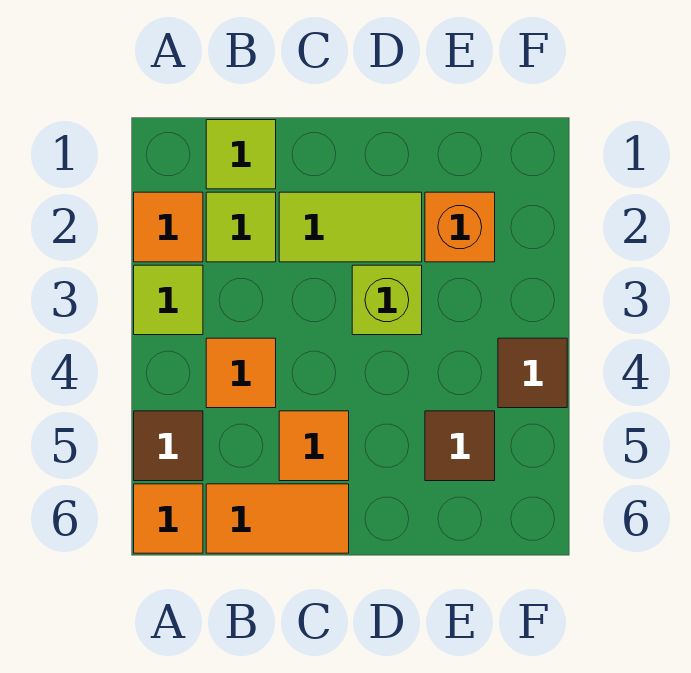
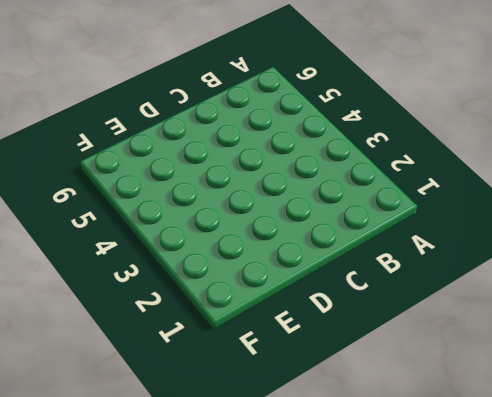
none -> orange 1x1 tile [134,192,203,262]
none -> lime 1x1 tile [134,265,203,335]
none -> brown 1x1 tile [134,411,203,481]

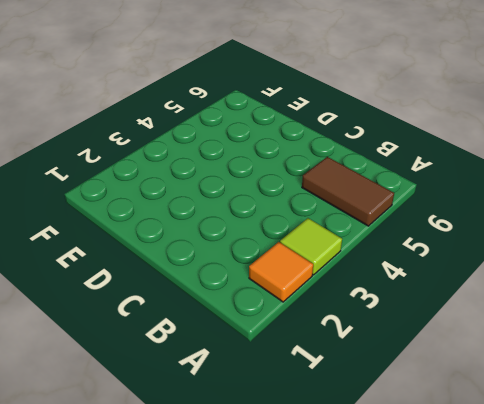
brown 1x2 tile [302,157,394,226] -> brown 1x1 tile [134,411,203,481]
none -> orange 1x1 tile [134,484,203,553]
none -> lime 1x1 tile [206,120,276,189]
none -> lime 1x1 tile [206,192,276,262]

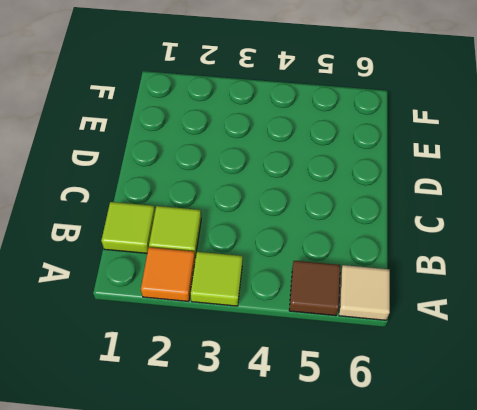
tan 1x1 tile [339,265,390,320] -> orange 1x1 tile [134,484,203,553]
none -> orange 1x1 tile [206,338,276,408]
none -> orange 1x2 tile [206,484,349,553]
none -> lime 1x2 tile [279,192,422,262]

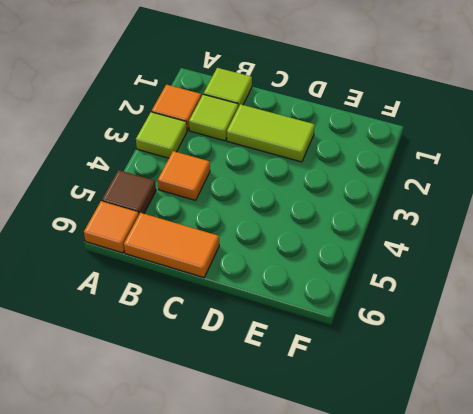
none -> orange 1x1 tile [279,411,349,481]
none -> lime 1x1 brick [352,265,422,335]
none -> orange 1x1 brick [425,192,495,262]

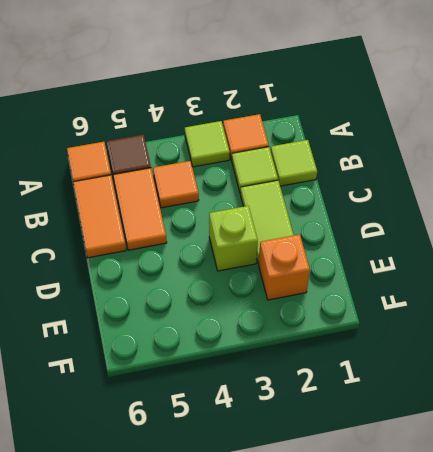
orange 1x2 tile [113,168,167,250] -> orange 1x1 tile [279,411,349,481]
none -> brown 1x1 tile [425,411,495,481]
none -> brown 1x1 tile [498,338,567,408]

